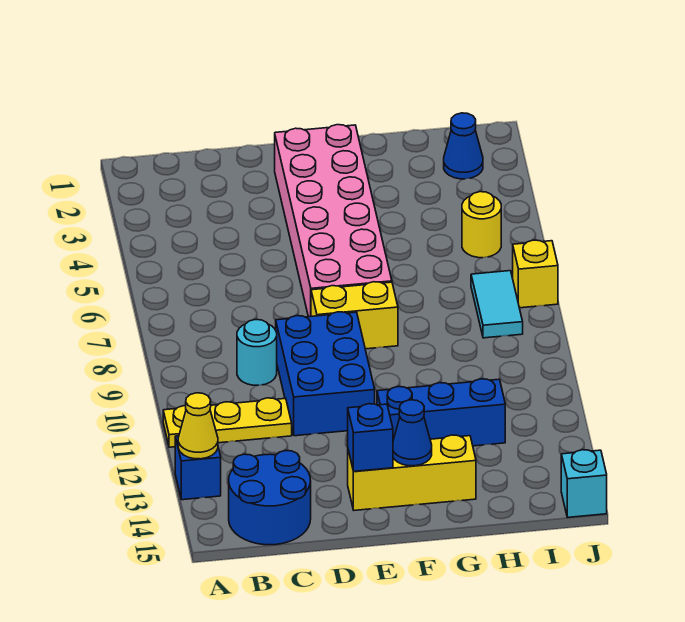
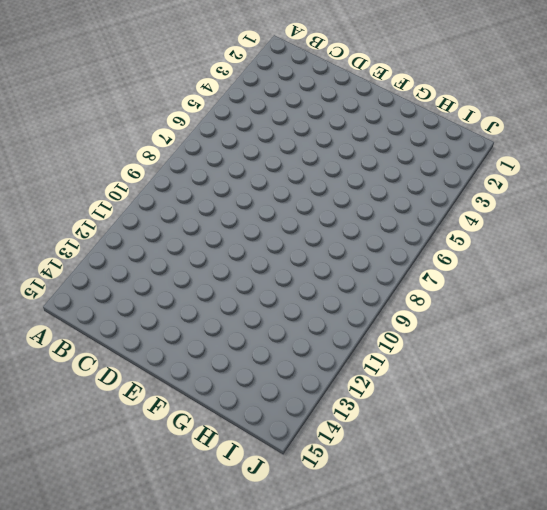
none -> yellow 1x3 plate [163,398,292,447]
none -> blue 1x1 brick [175,436,221,500]
none -> blue 2x2 round brick [229,451,311,545]

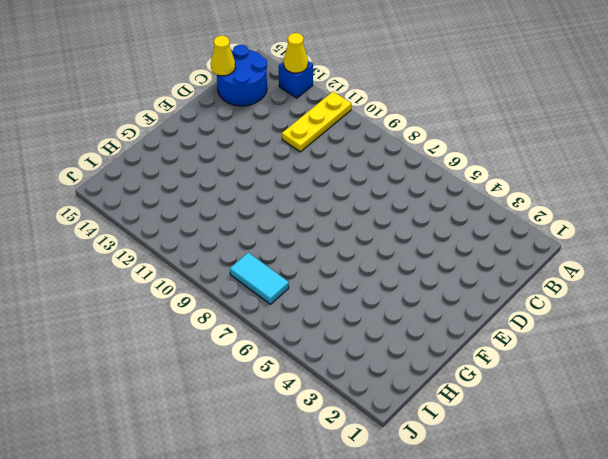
yellow 1x1 cone [211,36,235,76] -> none
none -> cyan 1x1 round brick [237,320,277,385]
none -> blue 2x3 brick [276,312,375,436]
none -> pink 2x6 brick [275,125,392,317]

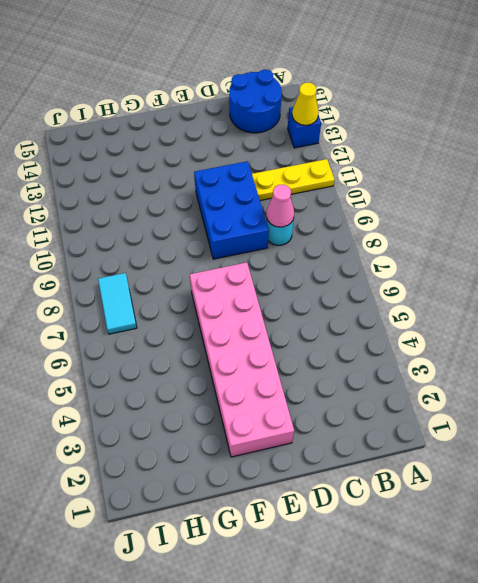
pink 1x1 cone [266,185,294,227] -> none
none -> yellow 1x2 brick [311,282,398,349]
none -> yellow 1x3 brick [348,435,476,510]
none -> blue 1x3 brick [377,379,505,446]

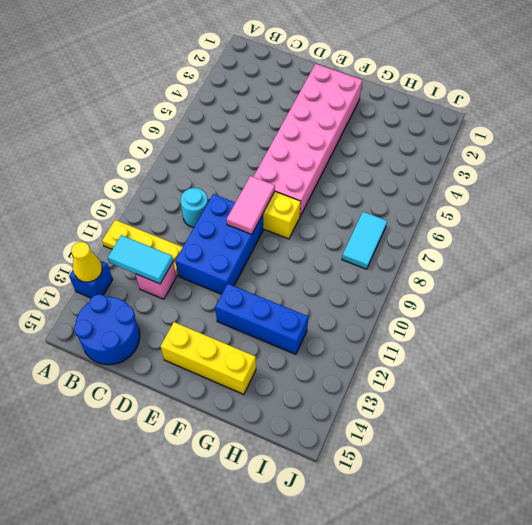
cyan 1x2 tile [108,235,173,284] -> none
pink 1x1 brick [136,262,176,299] -> none
pink 1x2 tile [227,176,275,234] -> none
none -> blue 1x1 cone [444,113,483,179]
none -> yellow 1x1 round brick [462,192,501,258]
none -> yellow 1x1 brick [513,240,558,308]

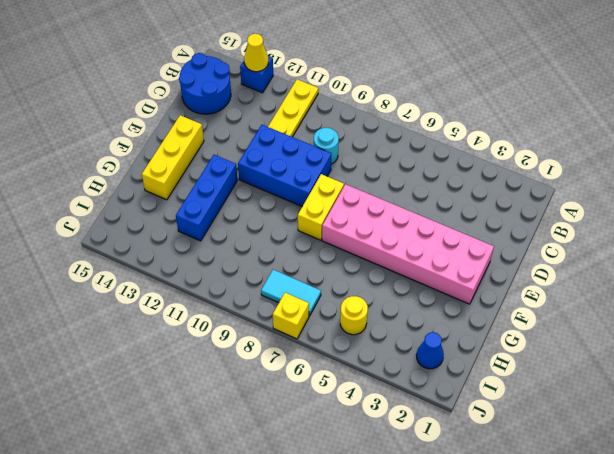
none -> cyan 1x1 brick [561,450,607,517]
none -> blue 1x1 brick [348,404,393,471]
none -> blue 1x1 cone [393,400,432,466]

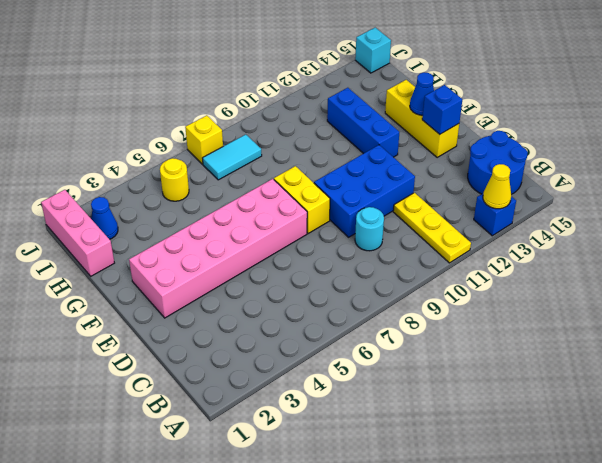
pink 1x3 brick [41,190,114,276] -> none

